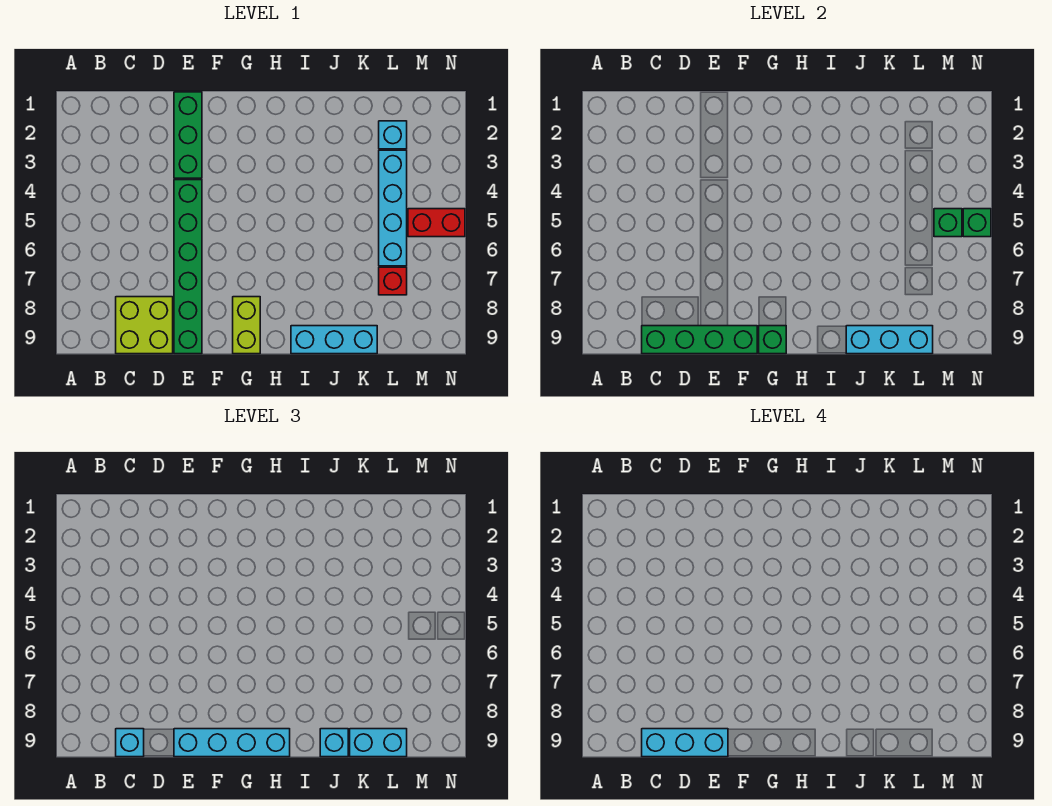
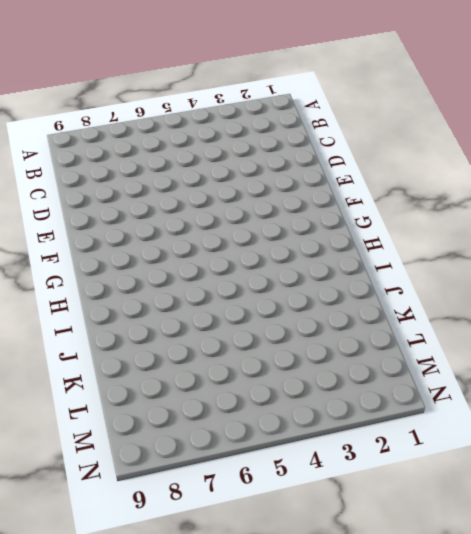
none -> lime 2x2 brick [116,297,173,354]
none -> green 1x3 brick [174,92,202,178]
none -> green 1x6 brick [174,180,202,354]

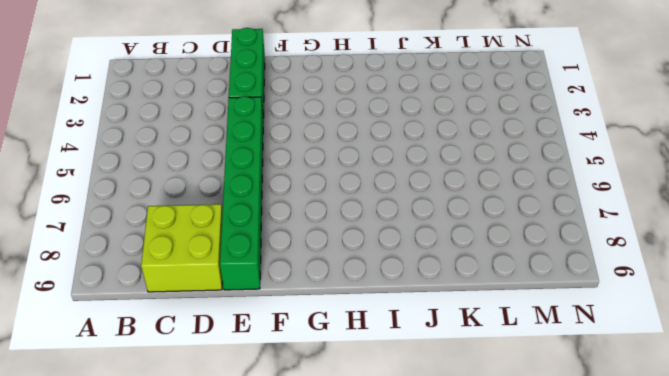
none -> lime 1x2 brick [233,297,260,354]
none -> cyan 1x3 brick [291,326,377,354]
none -> cyan 1x1 brick [379,121,407,149]

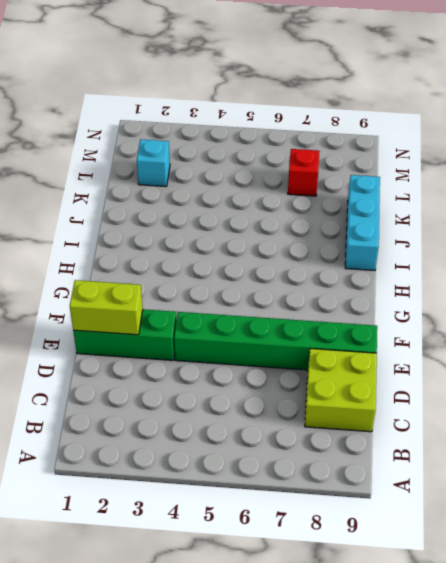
lime 1x2 brick [70,280,143,335] -> lime 1x2 brick moved to [233,297,260,354]
none -> cyan 1x4 brick [379,150,407,266]
none -> red 1x2 brick [408,209,465,237]
none -> green 1x4 brick [642,326,757,354]

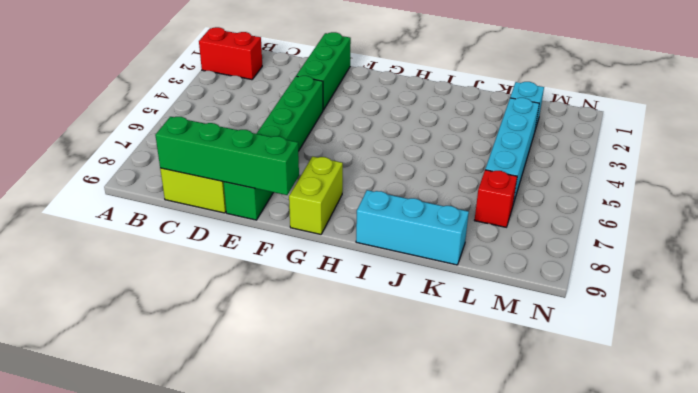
red 1x2 brick [199,27,262,80] -> red 1x2 brick moved to [408,209,465,237]
none -> green 1x1 brick [759,326,786,354]
none -> cyan 1x3 brick [846,326,933,354]
none -> green 1x1 brick [934,209,962,237]

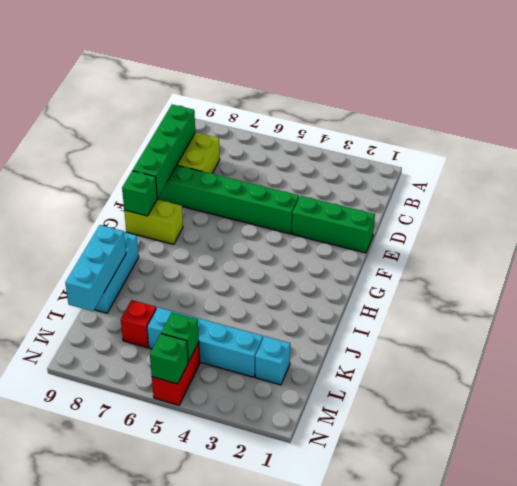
none -> cyan 1x1 brick [116,729,144,757]
none -> cyan 1x4 brick [174,729,290,757]
none -> cyan 1x1 brick [320,729,348,757]

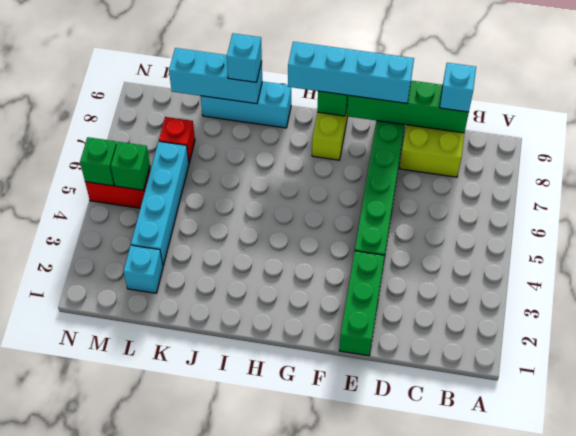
none -> cyan 1x2 brick [350,729,407,757]
none -> cyan 1x3 brick [642,729,728,757]

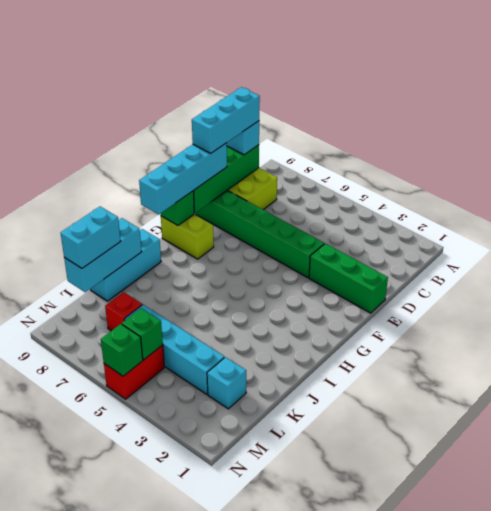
none -> cyan 1x1 brick [320,729,348,757]

